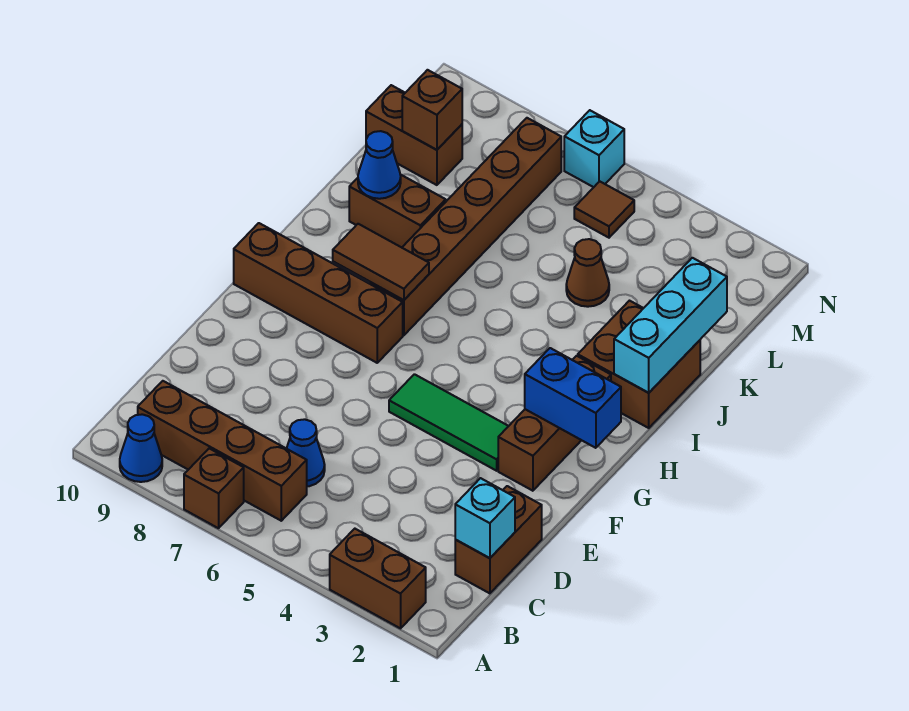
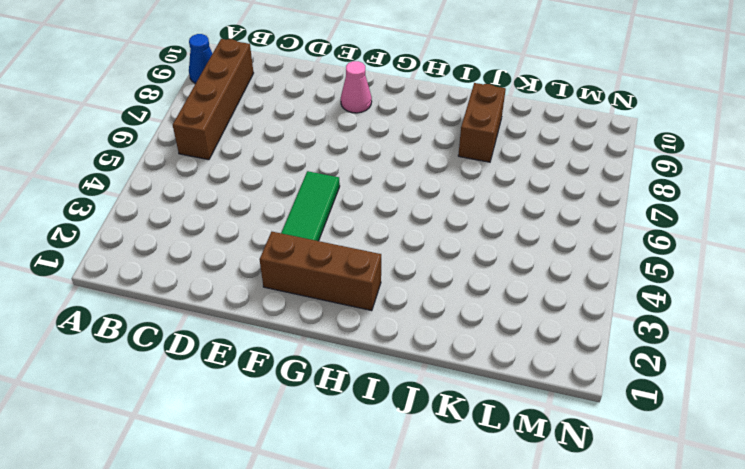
pink 1x1 cone [341,61,372,113] -> none
none -> brown 1x2 brick [330,529,426,628]
none -> brown 1x1 brick [184,448,244,528]
none -> brown 1x2 brick [455,486,542,593]

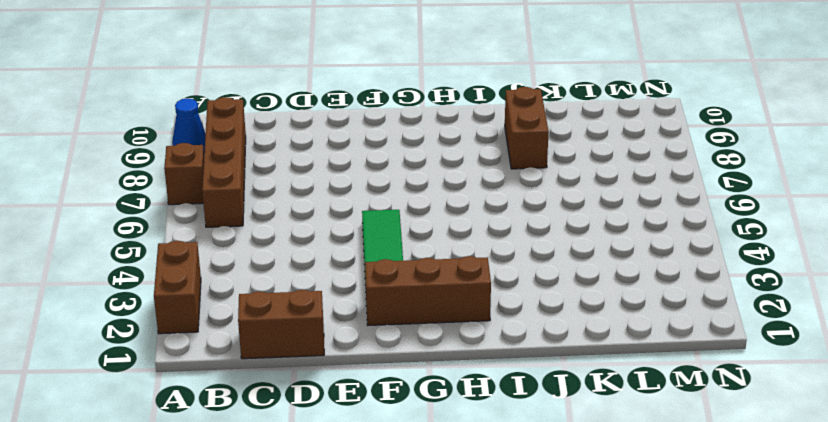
none -> blue 1x1 cone [287,419,325,486]
none -> brown 1x4 brick [234,223,403,363]
none -> brown 1x6 brick [369,118,561,335]

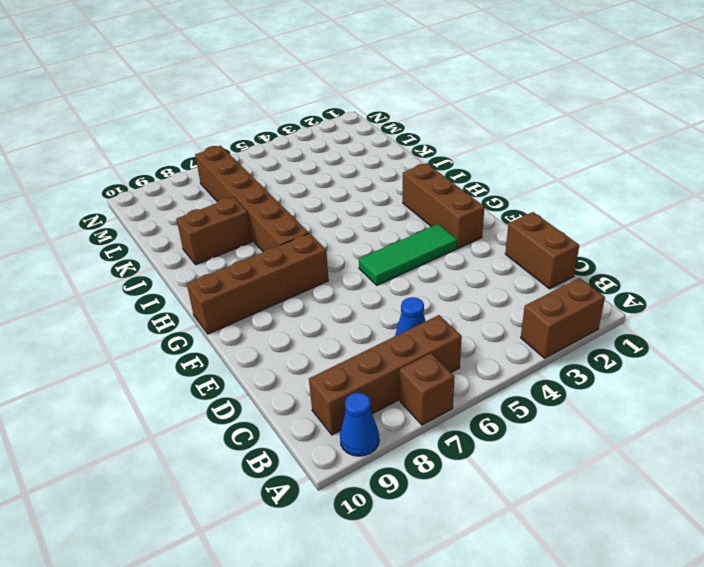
none -> brown 2x2 brick [578,301,700,428]
none -> brown 1x1 cone [566,239,609,307]
none -> brown 1x2 brick [366,85,462,185]

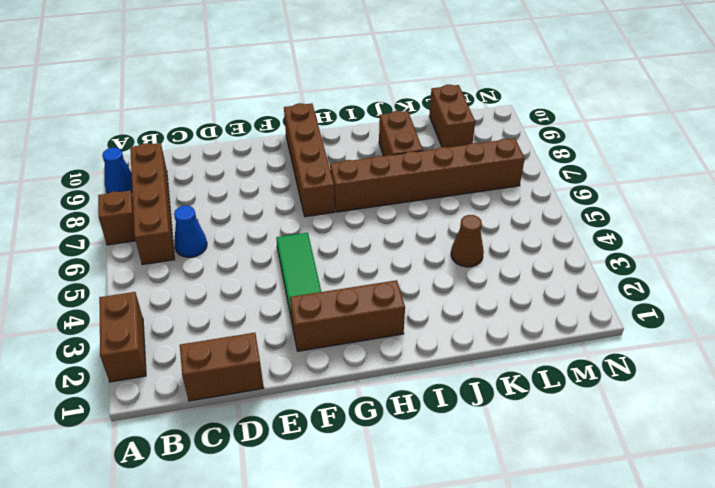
none -> brown 2x2 brick [578,301,700,428]
none -> brown 1x1 tile [574,181,634,238]
none -> cyan 1x1 brick [564,110,624,187]

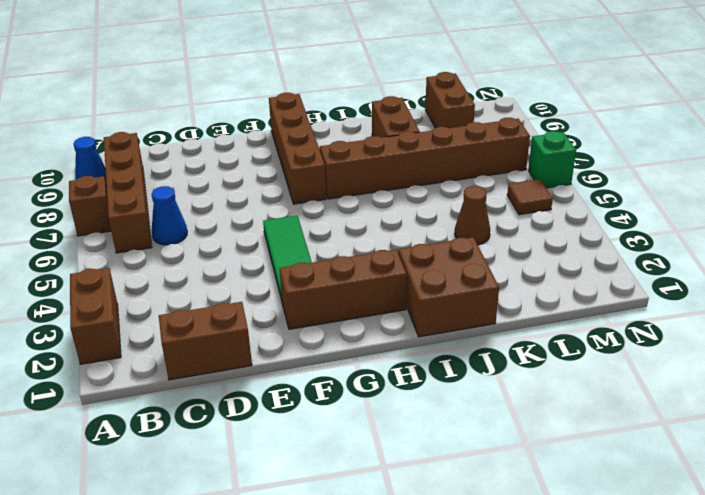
green 1x1 brick [528,131,576,188] -> cyan 1x1 brick [564,110,624,187]
none -> cyan 1x1 brick [455,478,515,558]
none -> blue 1x2 brick [525,348,621,448]
none -> brown 1x2 tile [333,224,429,300]

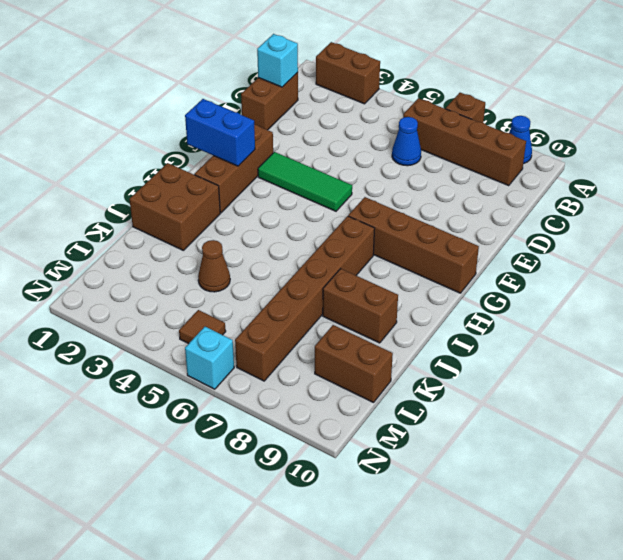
none -> brown 1x2 tile [333,224,429,300]
none -> cyan 1x3 brick [614,258,727,393]
none -> blue 1x1 cone [358,131,401,199]

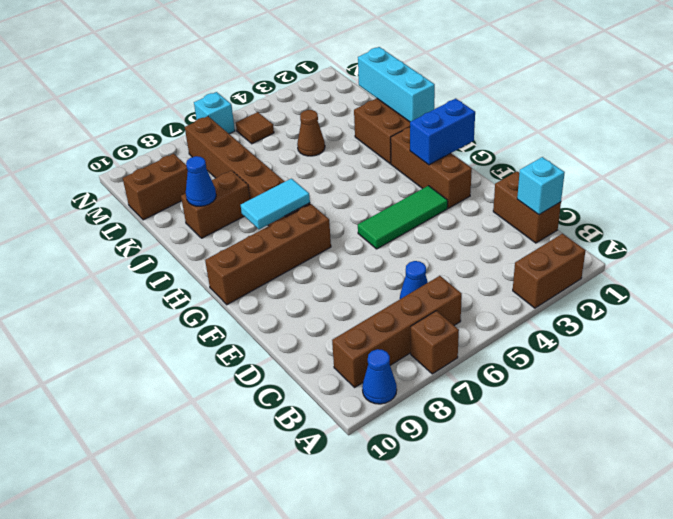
cyan 1x2 tile [241,179,310,229] -> brown 1x2 tile [333,224,429,300]
none -> brown 1x1 brick [402,70,462,150]

